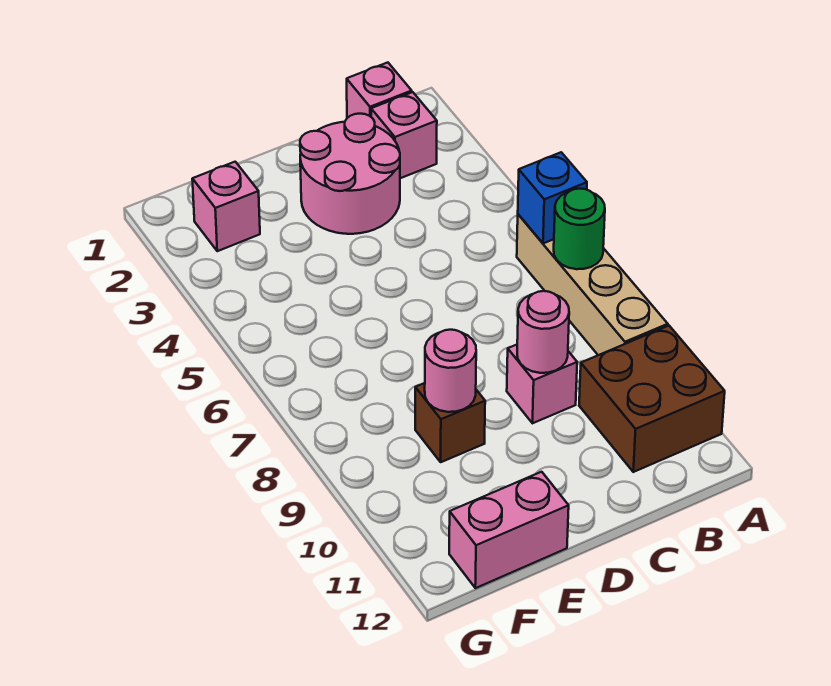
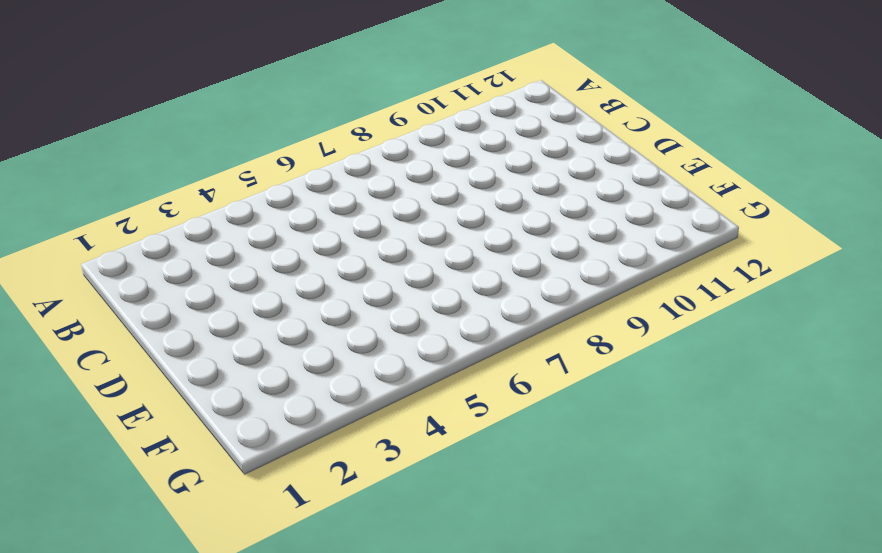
none -> tan 1x4 brick [517,214,668,355]
none -> brown 2x2 brick [579,326,725,472]
none -> pink 1x1 brick [347,63,412,118]

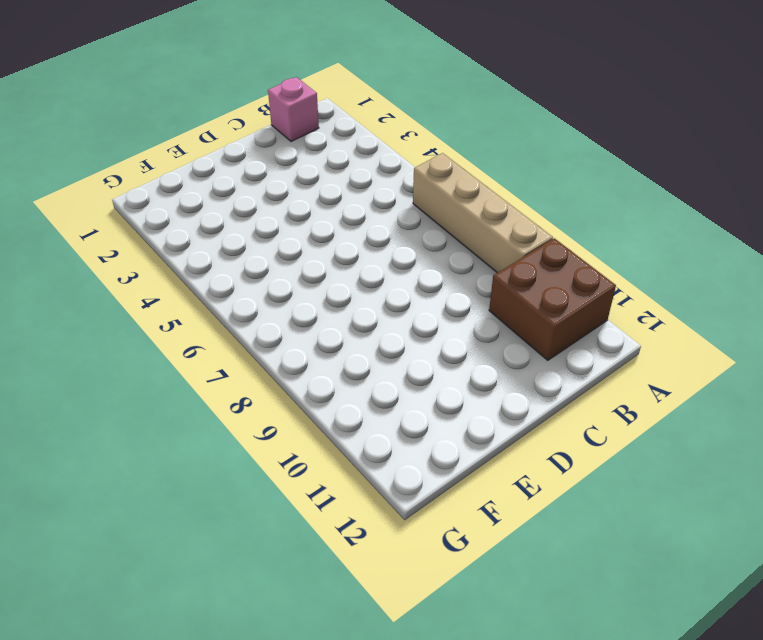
none -> pink 1x1 brick [371,92,437,178]
none -> pink 2x2 round brick [300,114,400,234]
none -> pink 1x1 brick [507,345,577,423]

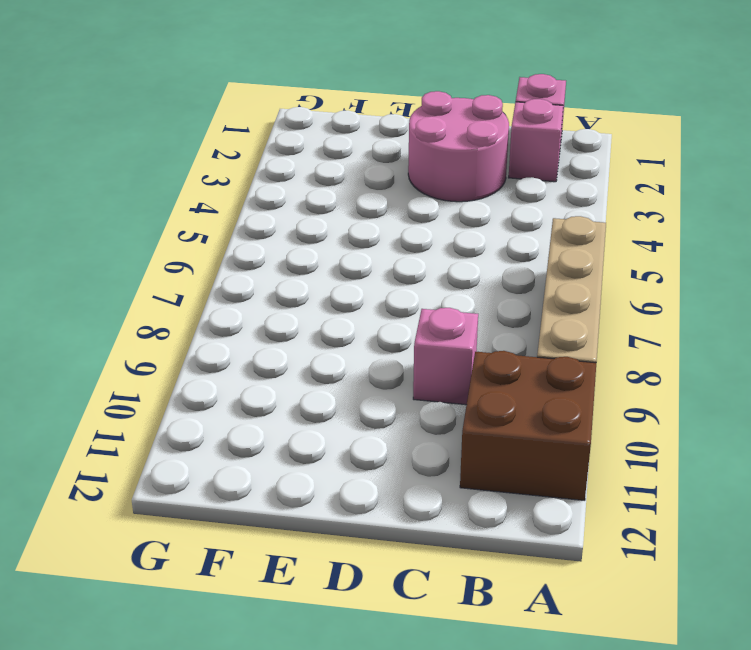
none -> brown 1x1 brick [415,383,485,462]
none -> pink 1x2 brick [449,472,569,588]
none -> pink 1x1 brick [192,162,260,251]

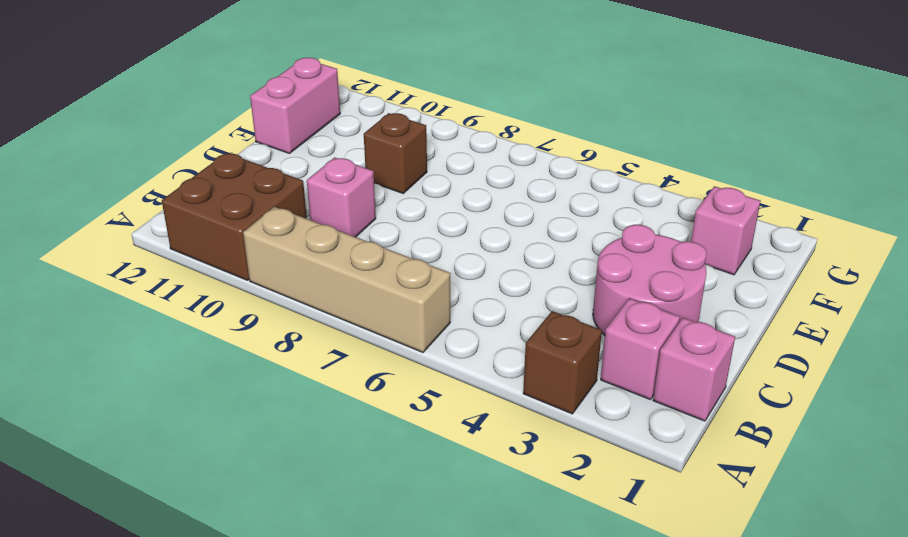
brown 1x1 brick [523,311,602,414] -> none
none -> blue 1x1 brick [518,152,587,243]
none -> green 1x1 round brick [554,189,605,269]
none -> pink 1x1 round brick [517,291,569,373]

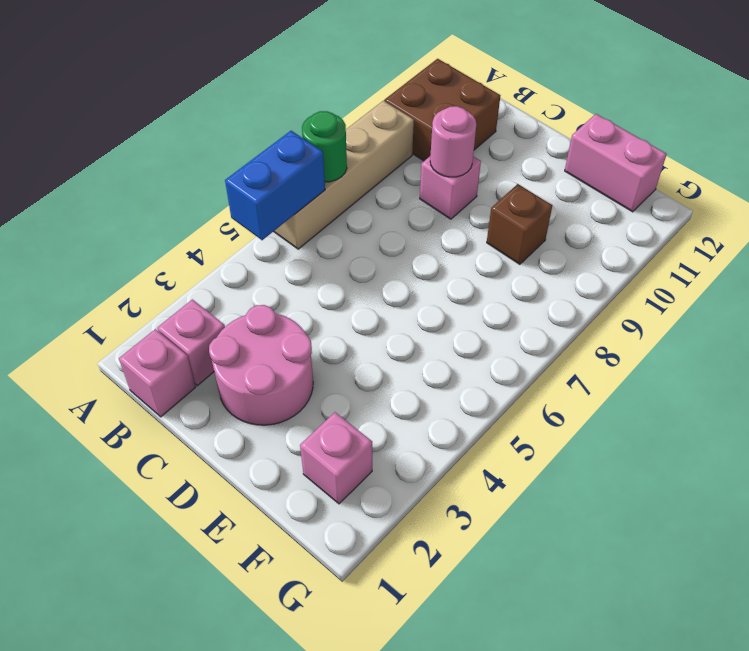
blue 1x2 brick [225,131,325,240] -> blue 1x1 brick [518,152,587,243]
none -> pink 1x1 round brick [425,330,476,412]

